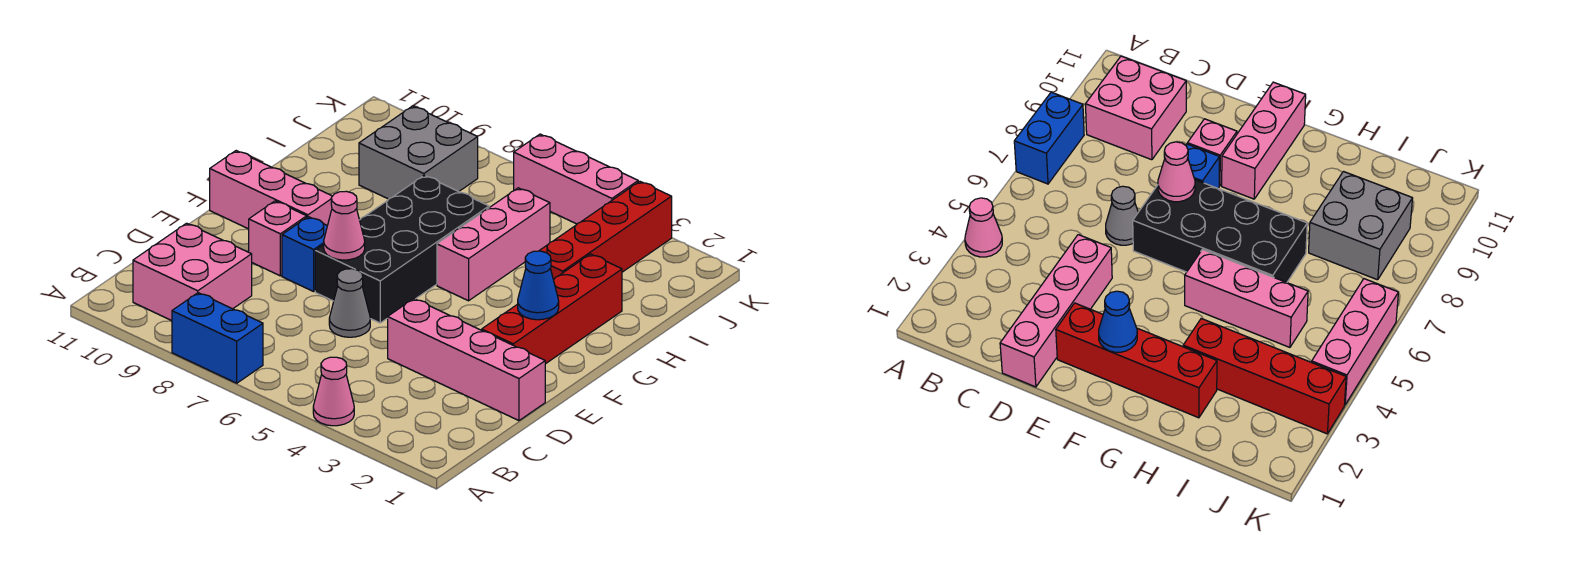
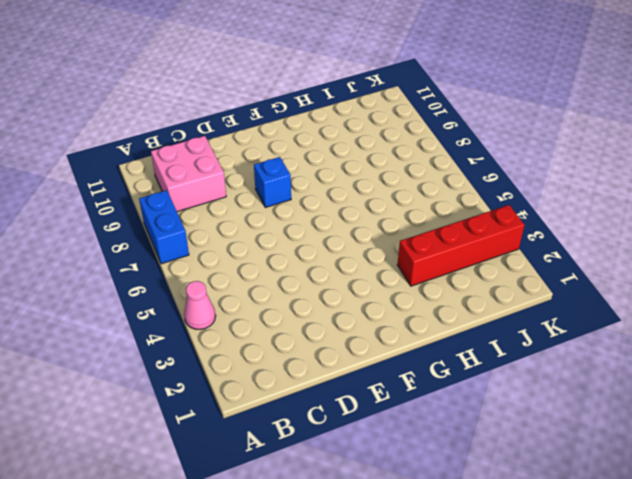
none -> pink 1x4 brick [388,299,545,421]
none -> grey 1x1 cone [329,269,370,337]
none -> red 1x4 brick [482,254,622,364]

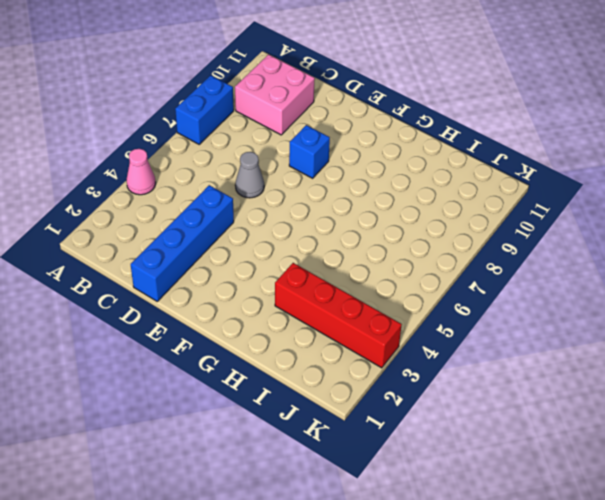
blue 1x4 brick [131,185,234,301] -> pink 1x4 brick [388,299,545,421]
none -> red 1x4 brick [482,254,622,364]
none -> black 2x4 brick [315,175,489,323]
none -> pink 1x1 brick [249,201,307,276]

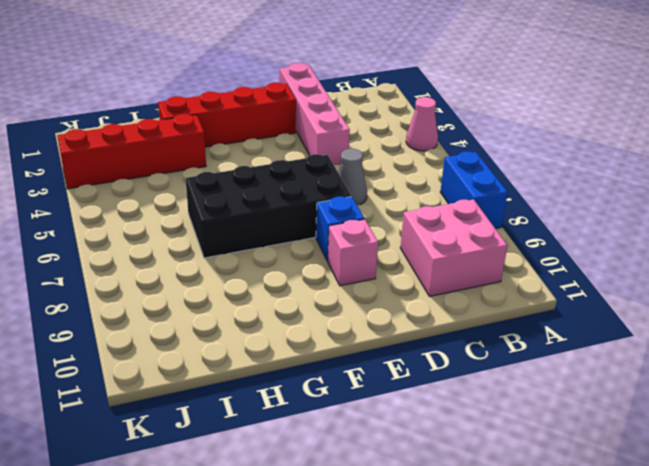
none -> pink 1x3 brick [210,151,332,229]
none -> pink 1x3 brick [437,188,550,301]
none -> grey 2x2 brick [359,106,478,199]

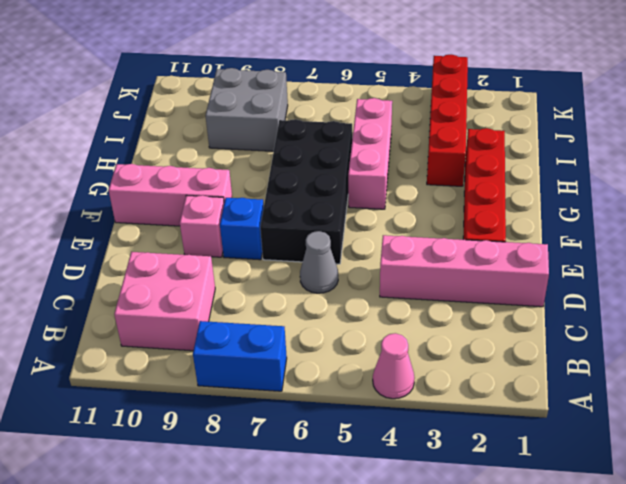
none -> pink 1x3 brick [514,134,638,224]
none -> pink 1x1 cone [324,191,365,260]
none -> blue 1x1 cone [518,251,559,320]

